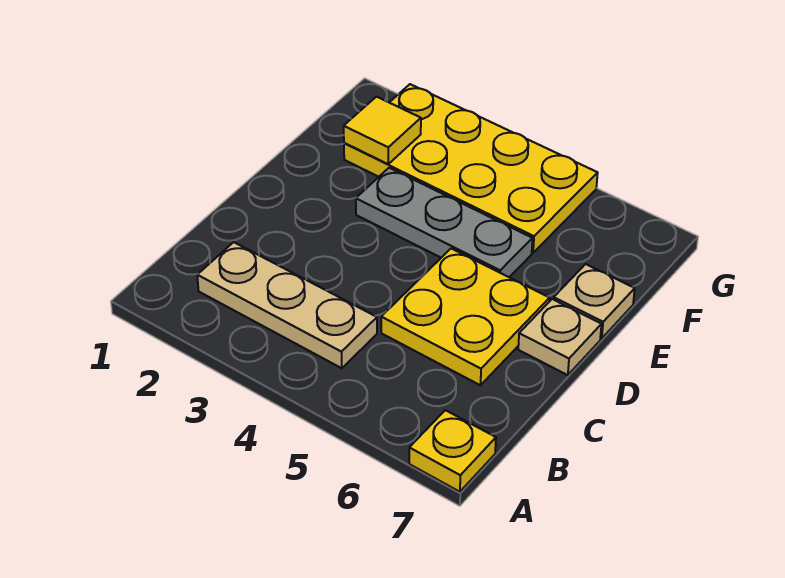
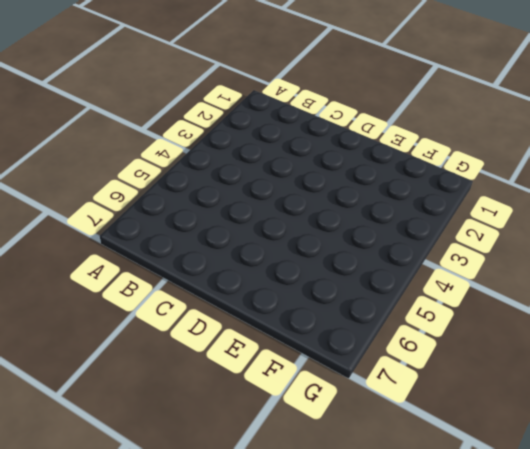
none -> yellow 1x1 plate [409,410,496,492]
none -> tan 1x3 plate [197,242,377,368]

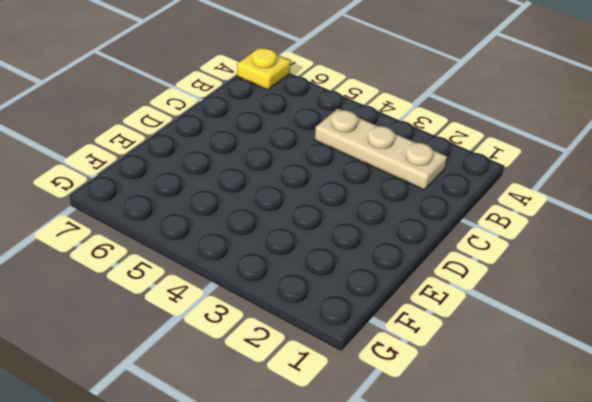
none -> yellow 2x2 plate [381,249,549,385]
none -> tan 1x1 plate [518,299,602,375]

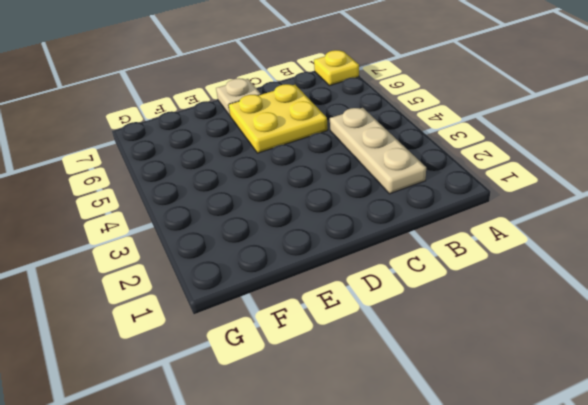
none -> grey 1x3 plate [356,168,532,277]
none -> tan 1x1 plate [554,264,635,338]

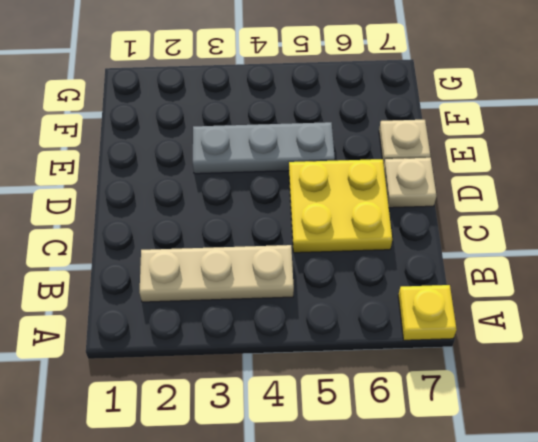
none -> yellow 2x4 plate [344,84,598,253]
none -> yellow 1x1 tile [344,97,421,164]

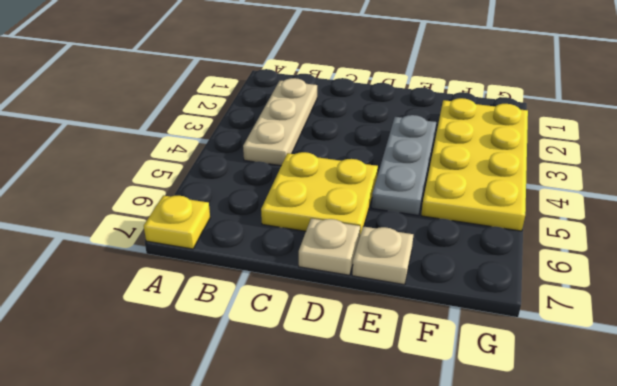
none -> yellow 1x1 tile [344,97,421,164]

